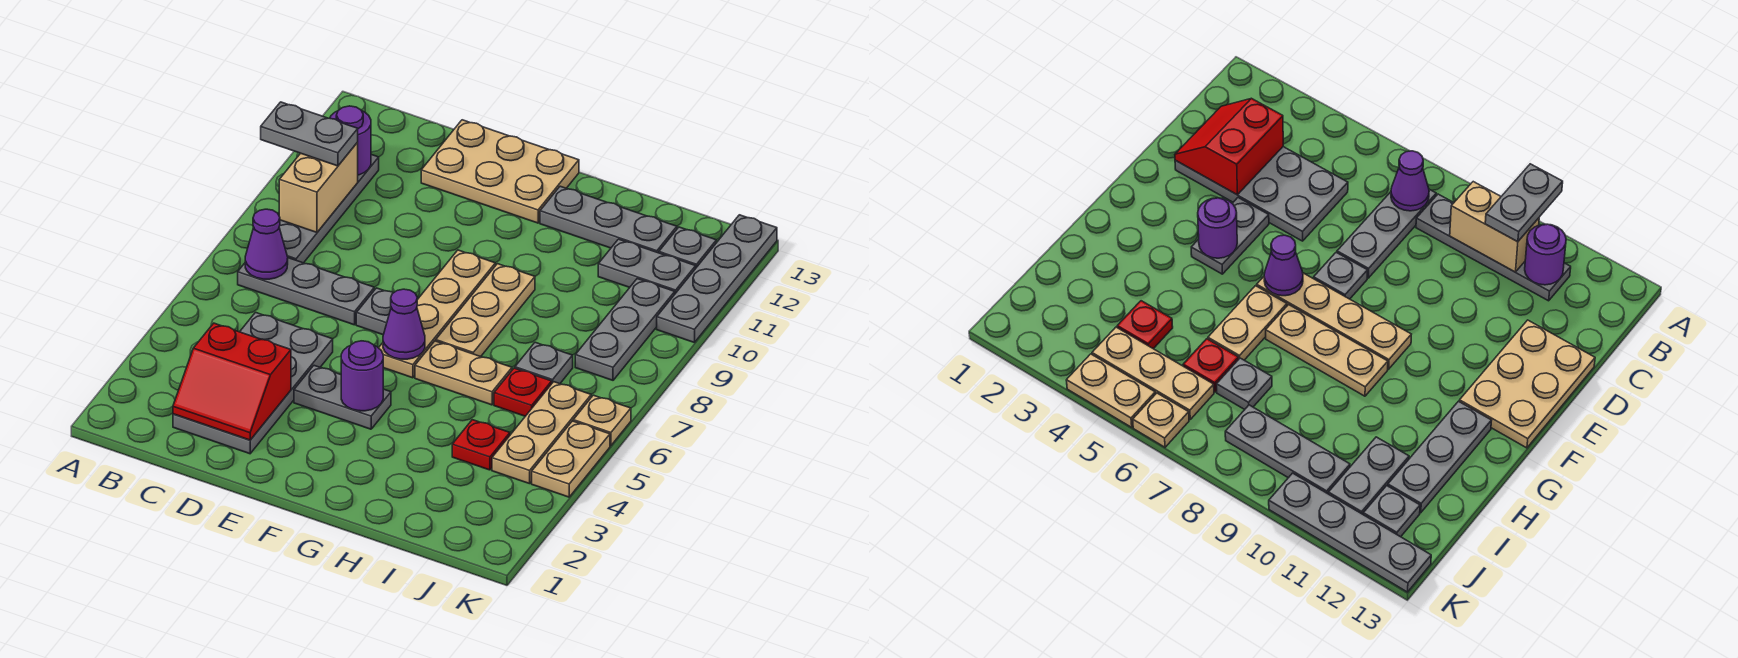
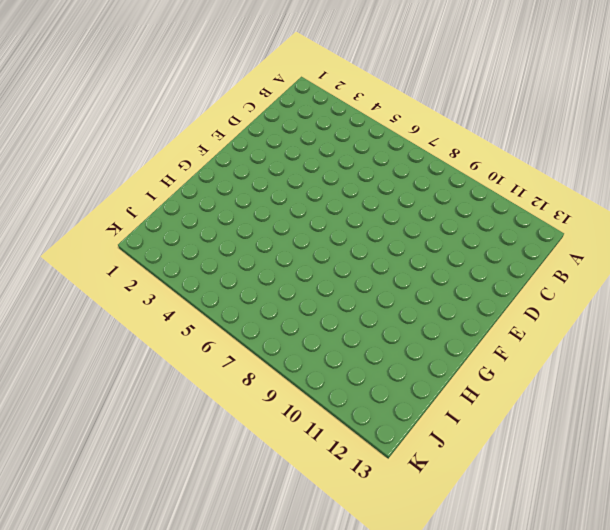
none -> grey 1x3 plate [238,258,374,325]
none -> grey 1x4 plate [279,155,379,263]
none -> grey 2x4 plate [173,312,333,454]

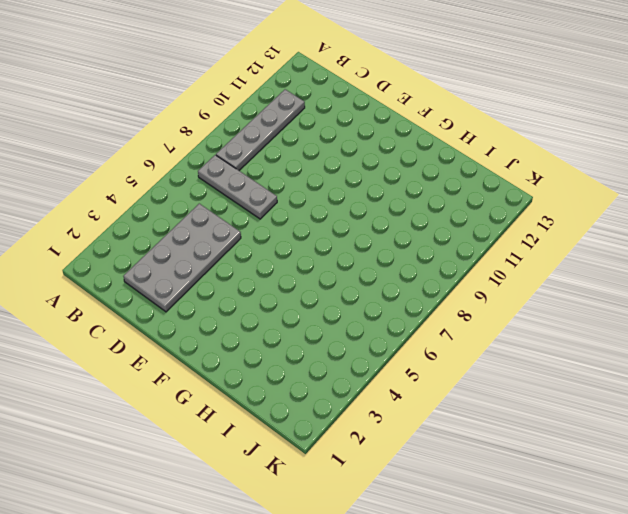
none -> tan 2x3 plate [421,120,579,223]
none -> grey 1x2 plate [294,366,391,429]
none -> grey 1x1 plate [356,288,393,335]

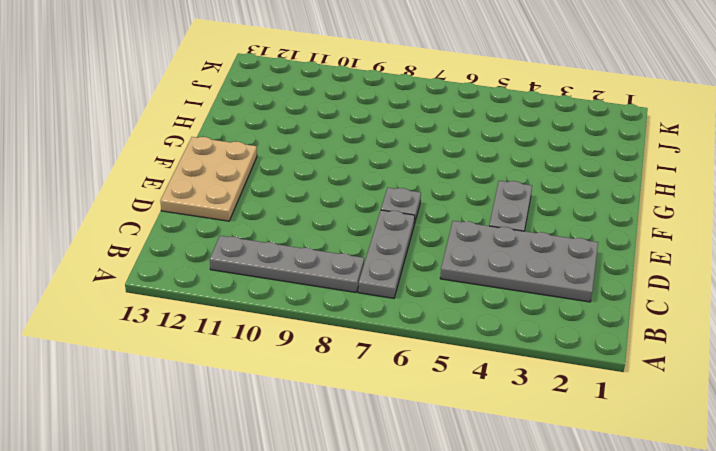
none -> tan 1x4 plate [379,250,495,378]
none -> tan 1x2 plate [415,341,512,405]
none -> tan 1x3 plate [436,264,535,357]

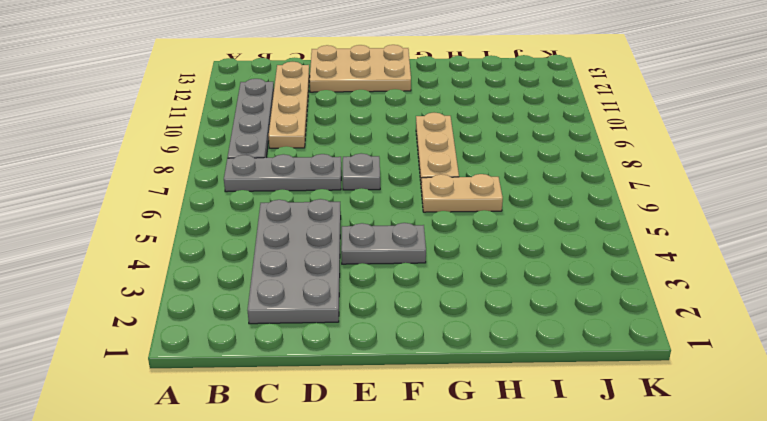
tan 1x4 plate [268,62,310,148] -> tan 1x4 plate moved to [379,250,495,378]
none -> grey 1x3 plate [540,186,677,253]
none -> red 1x1 plate [452,420,510,470]
none -> red 1x1 plate [494,368,552,416]

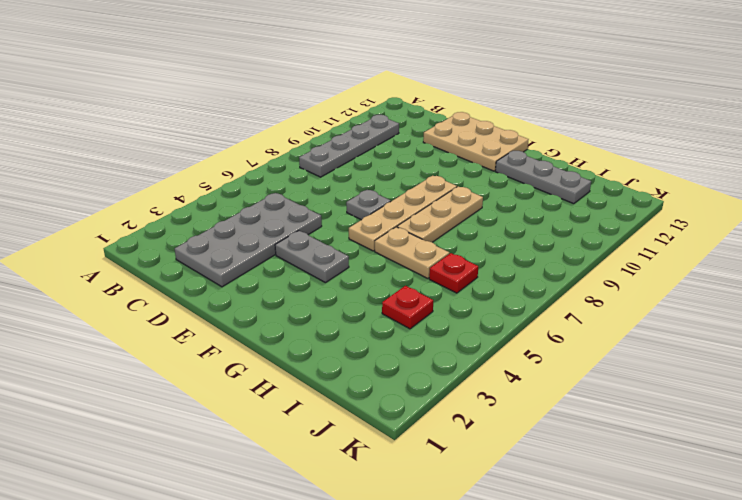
none -> grey 1x3 plate [238,258,374,325]
none -> grey 1x1 plate [515,342,573,384]
none -> grey 1x2 plate [598,239,696,294]

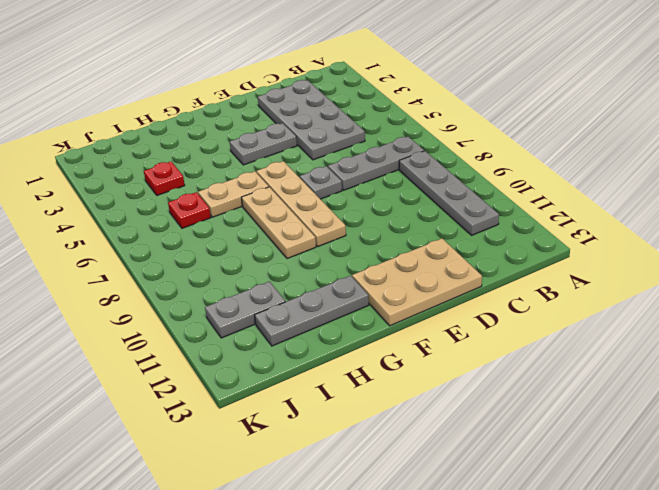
none -> grey 1x1 plate [515,342,573,384]
none -> tan 1x3 plate [492,382,591,484]
none -> grey 1x3 plate [575,279,675,380]

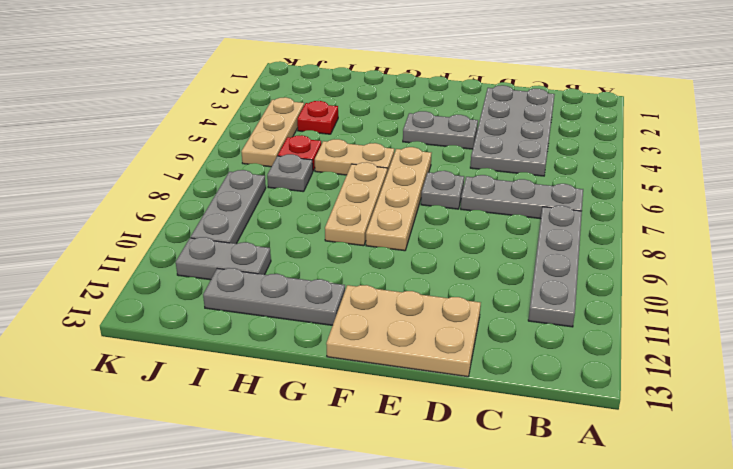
none -> grey 1x1 plate [659,227,716,268]
none -> tan 1x2 plate [532,421,610,497]
none -> tan 1x1 plate [573,395,631,446]

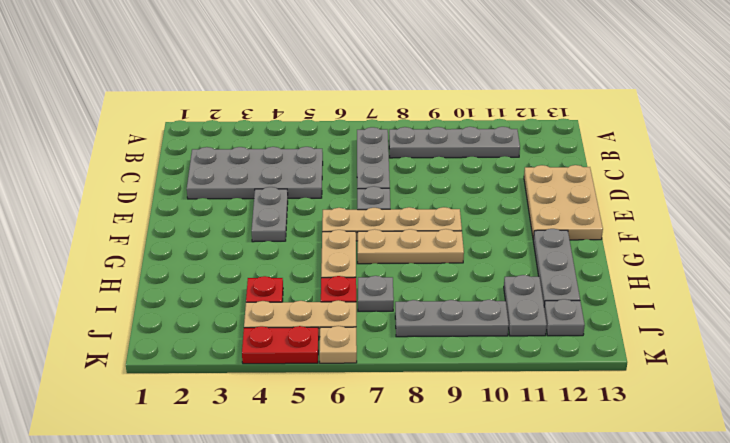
red 1x2 plate [242,326,319,364] -> tan 1x2 plate [532,421,610,497]
none -> grey 1x4 plate [657,215,777,343]
none -> purple 1x1 cone [245,209,288,279]
none -> tan 1x2 brick [279,142,358,233]

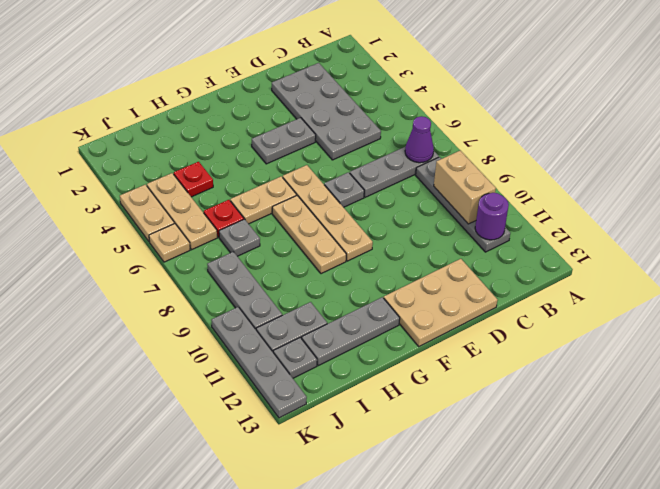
none -> red 2x2 slope [173,323,291,440]
none -> purple 1x1 round brick [341,341,383,411]
none -> purple 1x1 cone [383,289,425,359]

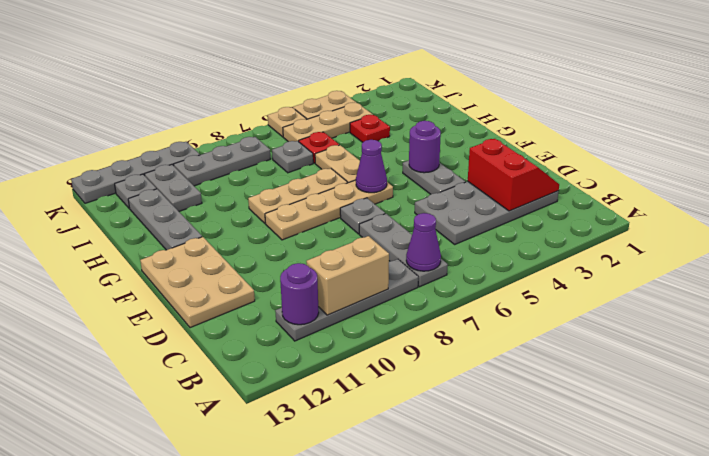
none -> grey 1x2 plate [261,102,358,166]

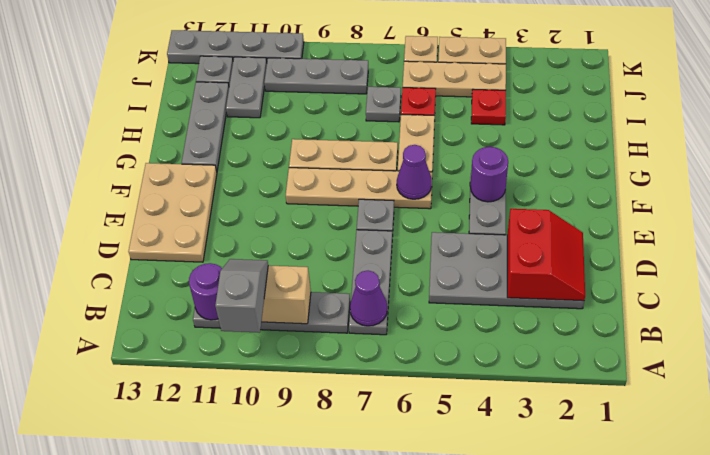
grey 1x2 slope [215,259,268,333] -> grey 1x2 plate [261,102,358,166]

